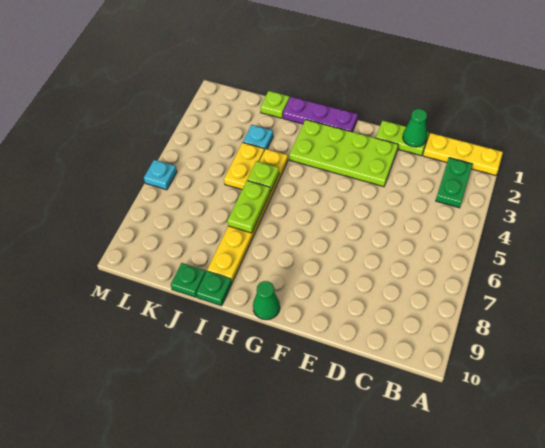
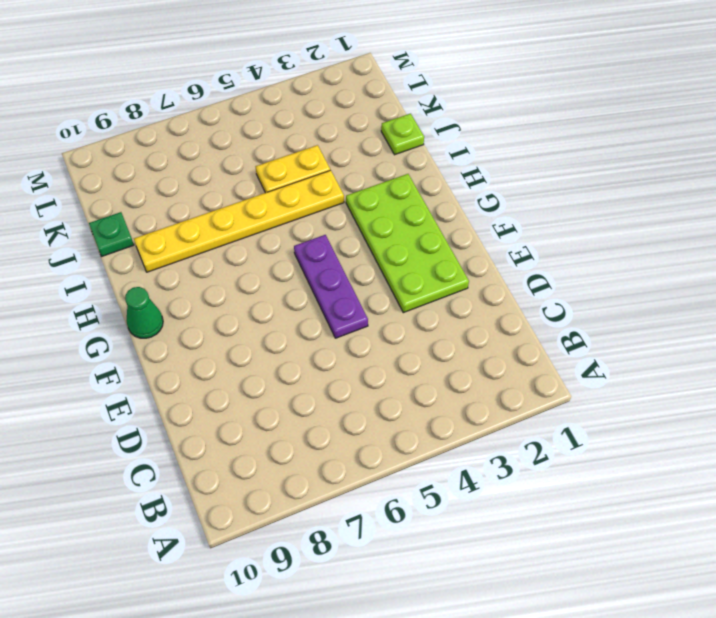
purple 1x3 plate [294,235,368,338] -> purple 1x3 plate moved to [283,97,358,132]
none -> yellow 1x3 plate [423,133,503,176]
none -> green 1x2 plate [436,158,472,208]
none -> lime 1x2 plate [376,121,429,156]

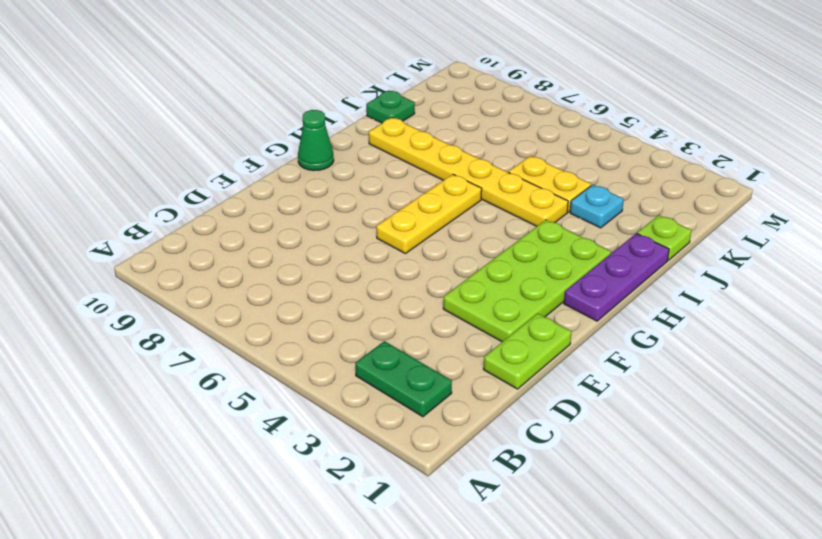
yellow 1x3 plate [376,174,482,254] -> yellow 1x3 plate moved to [423,133,503,176]
none -> green 1x1 plate [196,271,232,306]
none -> cyan 1x1 plate [144,160,177,190]
none -> green 1x1 cone [403,109,427,147]

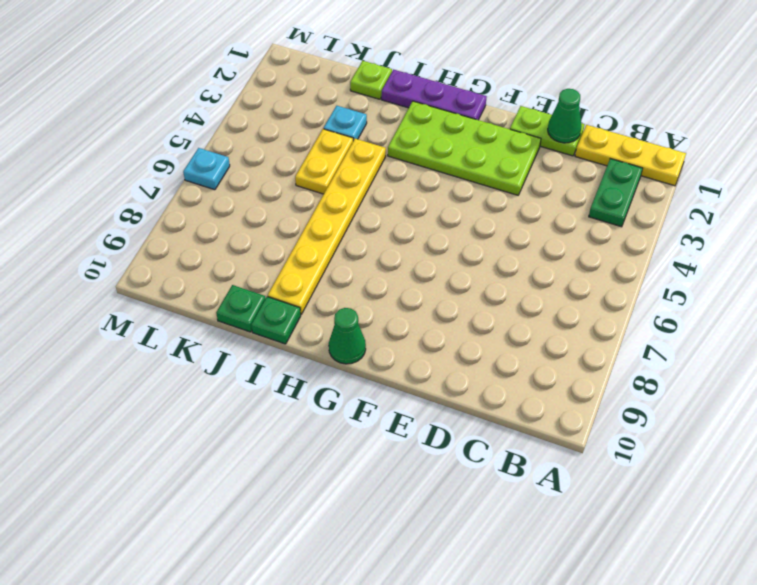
none -> lime 1x1 plate [247,161,279,192]
none -> lime 1x2 plate [228,181,270,233]

